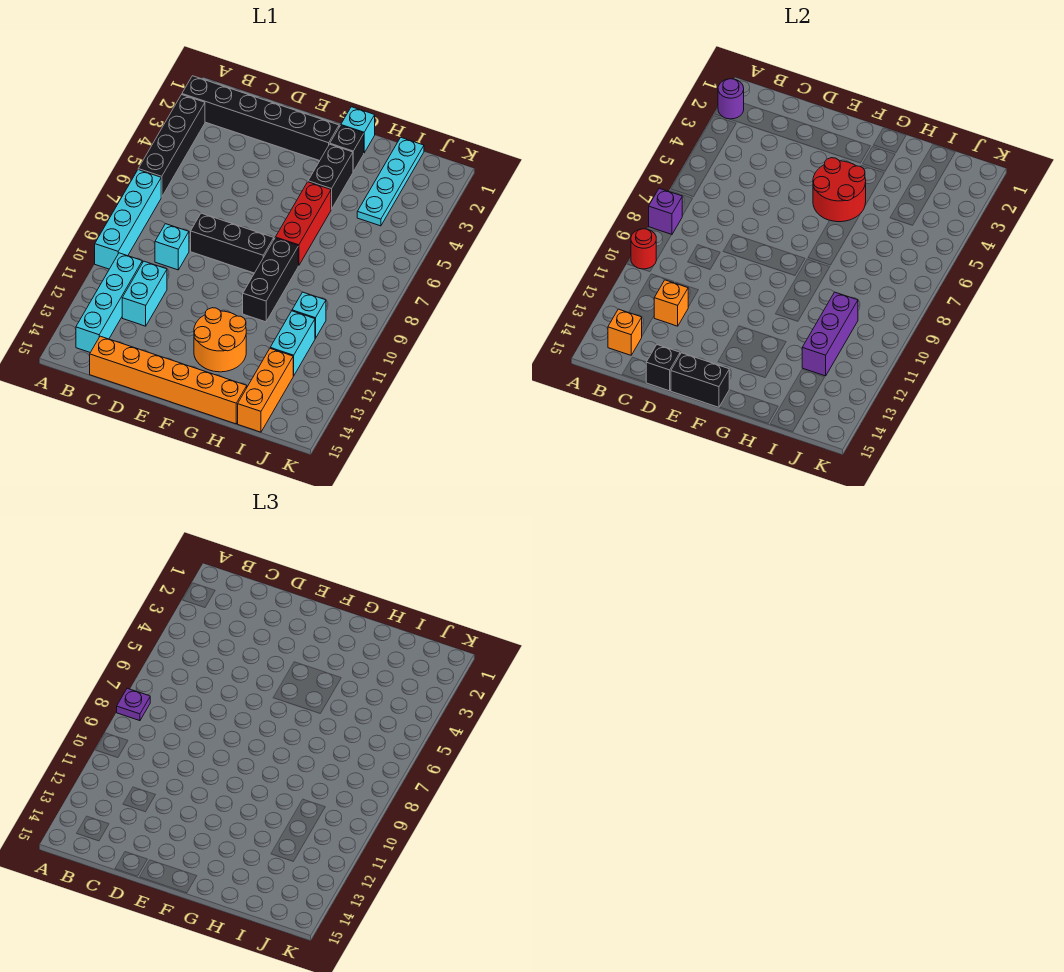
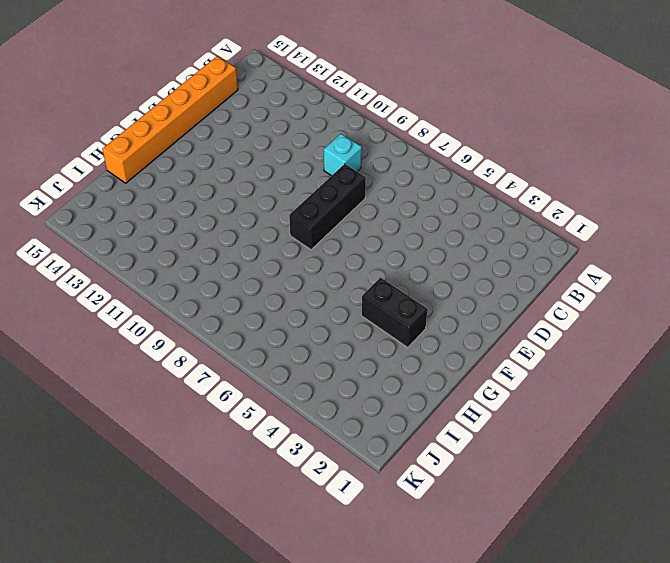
none -> black 1x6 brick [182,76,339,161]
none -> black 1x4 brick [138,95,205,197]
none -> cyan 1x4 brick [95,170,161,269]

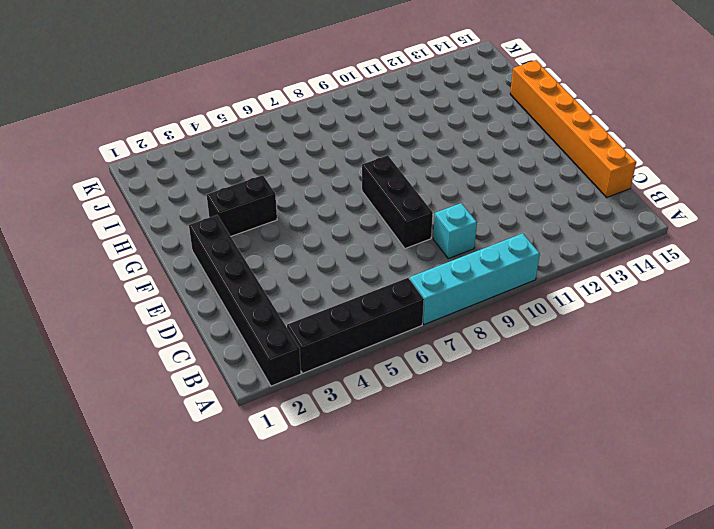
none -> cyan 1x4 brick [76,253,142,353]
none -> cyan 1x2 brick [122,261,167,326]
none -> orange 2x2 round brick [194,308,246,372]

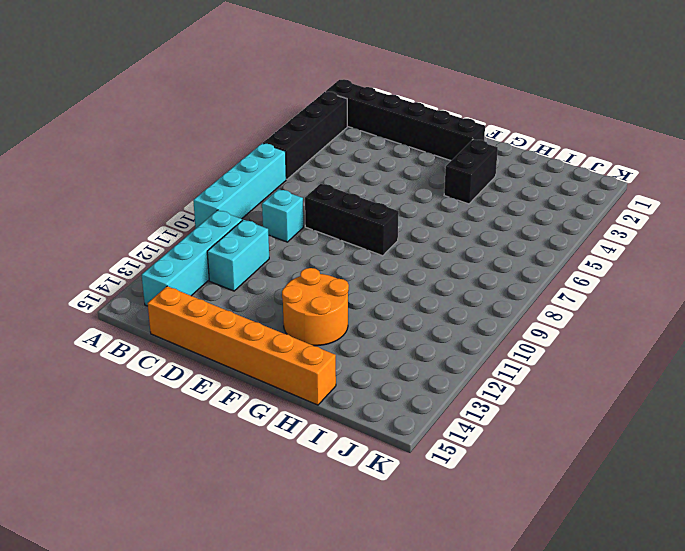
none -> cyan 1x1 brick [341,107,375,153]
none -> black 1x1 brick [330,126,364,172]
none -> red 1x3 brick [275,182,331,266]

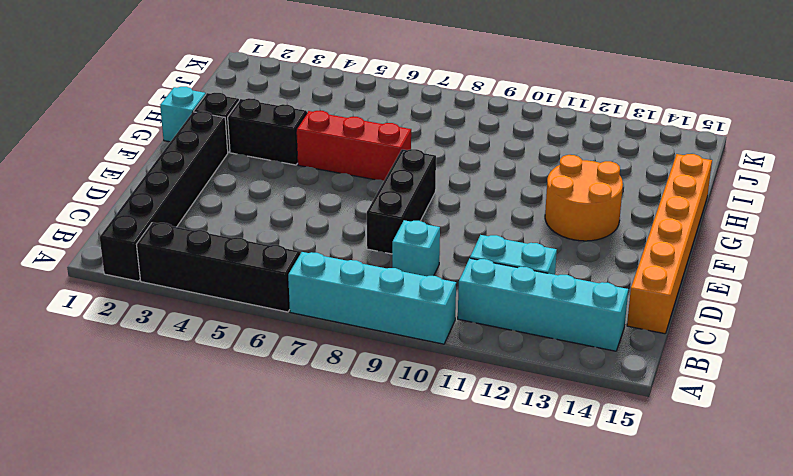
none -> black 1x3 brick [243,238,298,322]
none -> cyan 1x4 plate [357,138,424,226]
none -> cyan 1x1 brick [292,292,326,338]

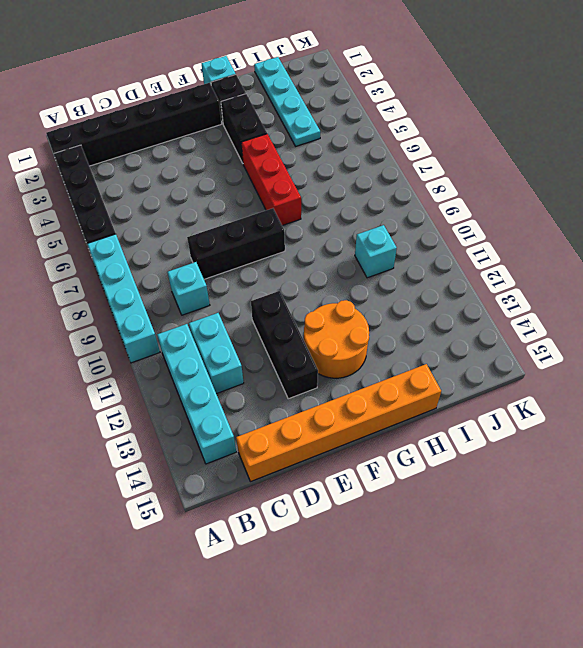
black 1x3 brick [251,291,318,399] -> black 1x3 brick moved to [243,238,298,322]
none -> cyan 1x2 brick [270,311,315,376]
none -> orange 1x3 brick [238,349,293,432]
none -> purple 1x1 round brick [718,79,744,119]

